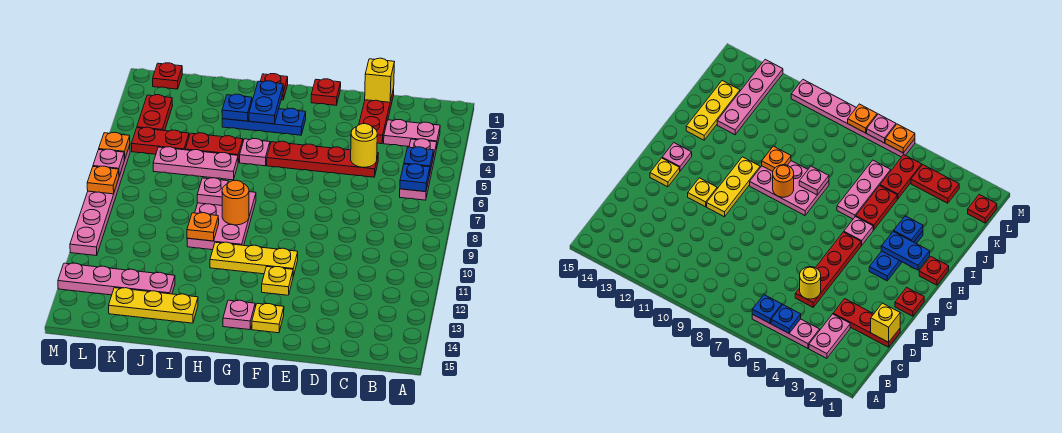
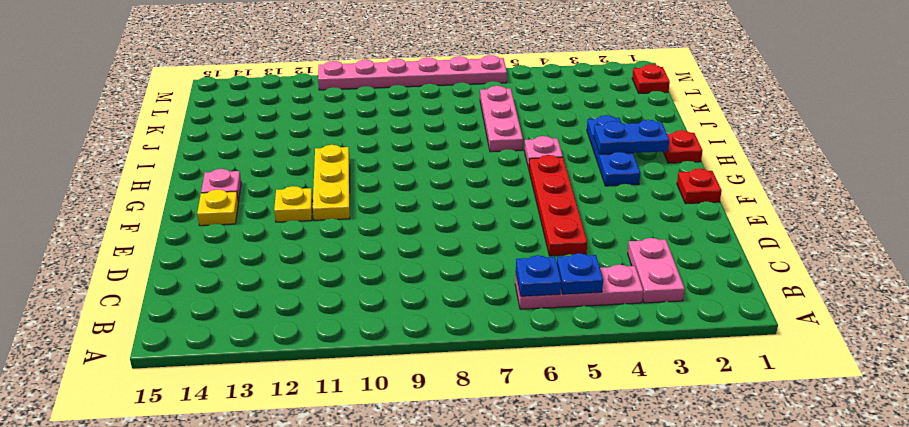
none -> red 1x3 plate [359,89,394,144]
none -> pink 2x3 plate [187,192,256,250]
none -> red 1x2 plate [185,133,243,162]
none -> yellow 1x3 plate [109,288,198,323]

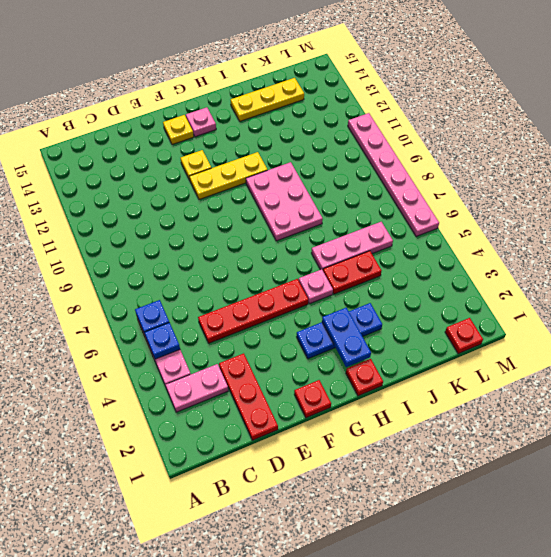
none -> pink 1x4 plate [58,263,175,295]
none -> red 1x2 plate [132,127,189,154]
none -> red 1x2 plate [137,95,173,131]
none -> yellow 1x1 brick [365,58,394,102]

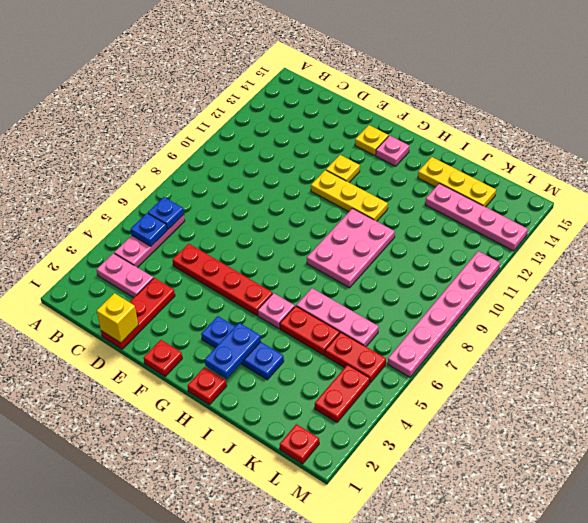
none -> yellow 1x1 round brick [351,124,377,167]
none -> orange 1x1 round brick [222,180,249,225]
none -> blue 1x1 plate [222,94,252,121]
none -> pink 1x1 plate [197,178,228,206]

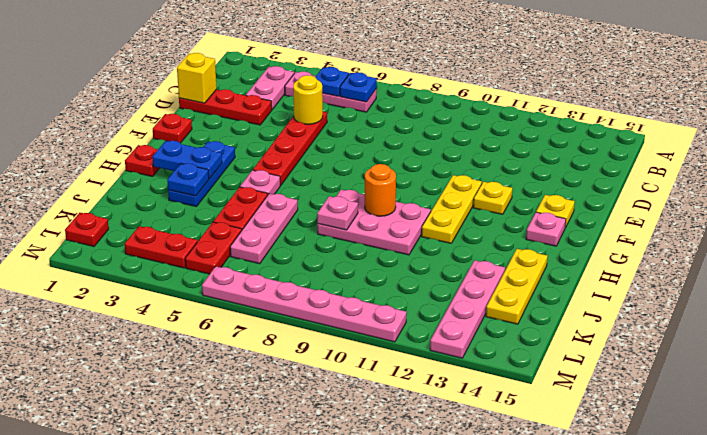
none -> orange 1x1 plate [187,213,219,241]
none -> orange 1x1 plate [99,132,130,159]
none -> pink 1x1 plate [93,149,125,176]
none -> orange 1x1 plate [87,166,119,194]

